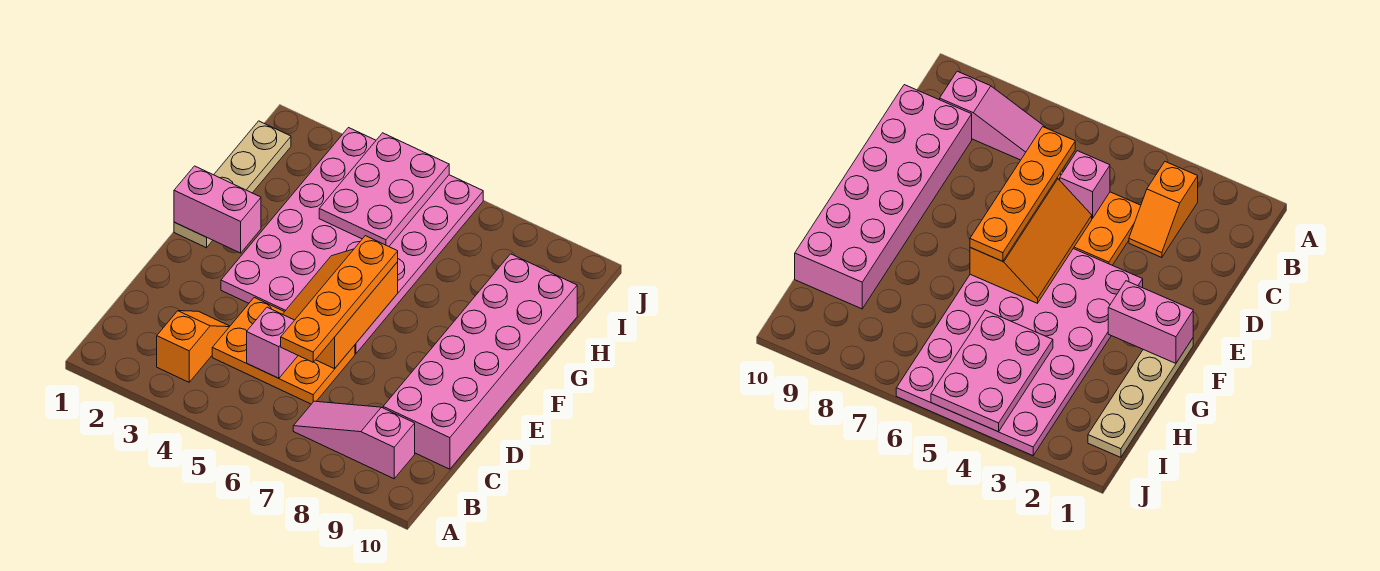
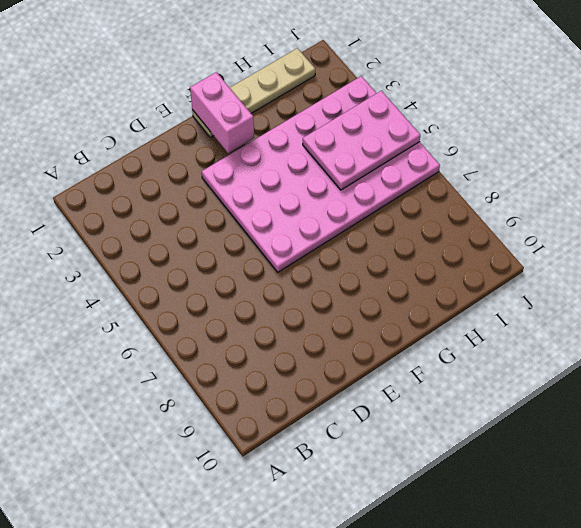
none -> orange 1x2 slope [157,311,230,382]
none -> pink 1x3 slope [293,401,415,479]

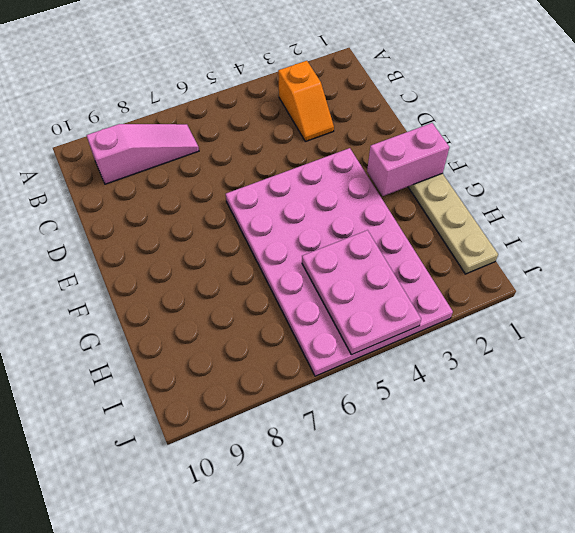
none -> orange 2x3 plate [212,298,355,404]
none -> pink 2x6 brick [383,254,577,469]

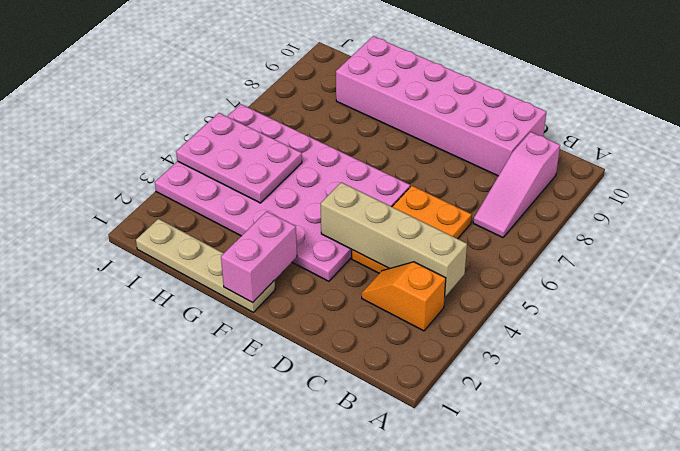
tan 1x4 brick [321,182,467,296] -> none
none -> pink 1x1 brick [247,307,298,378]
none -> orange 2x3 slope [283,249,398,369]

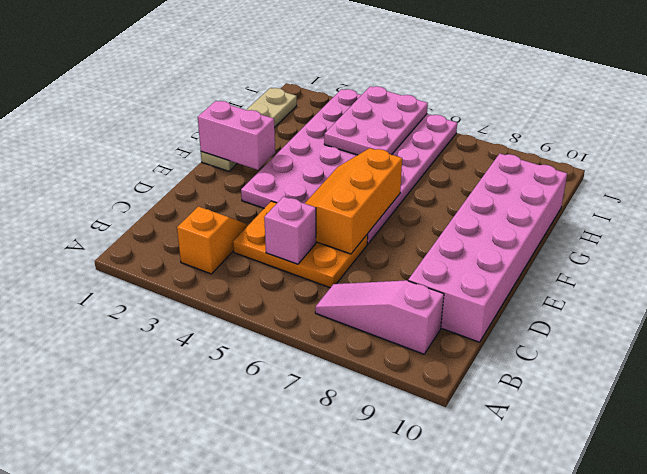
none -> orange 1x4 plate [281,236,398,362]

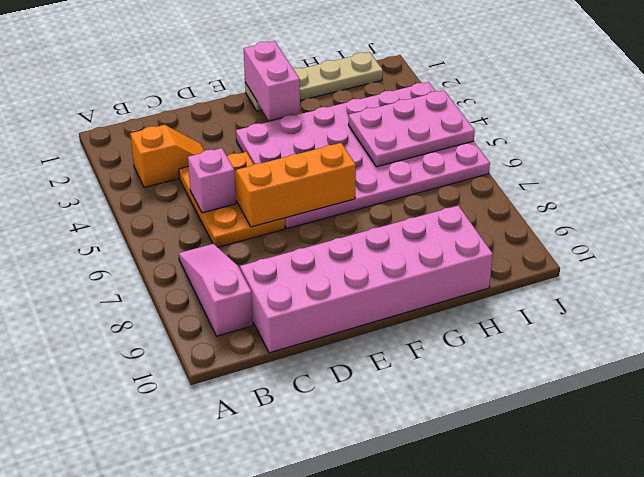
none -> orange 1x4 plate [281,236,398,362]

